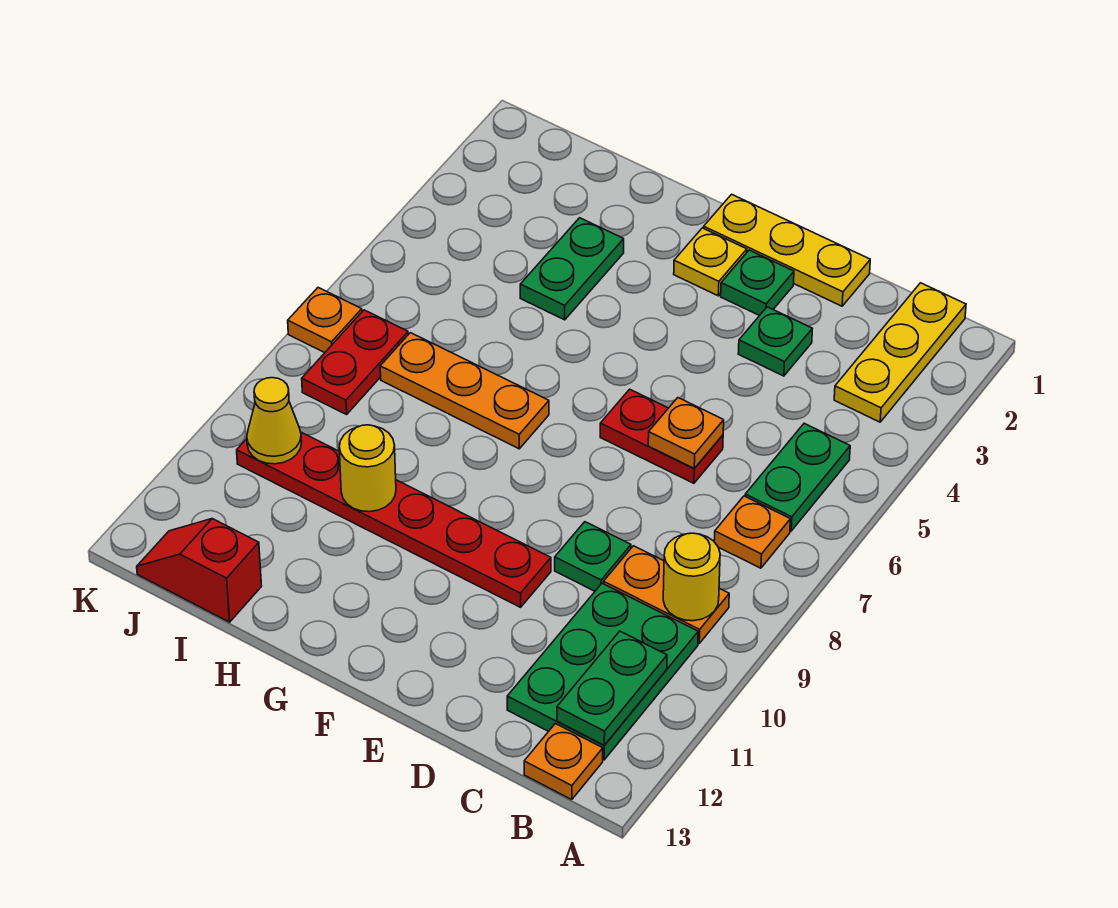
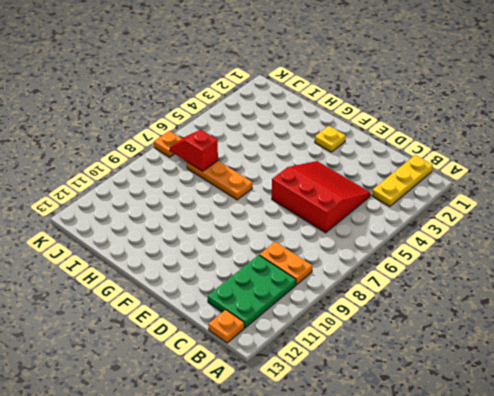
red 3x3 slope [272,161,371,233] -> red 1x2 plate [600,389,723,483]
red 1x2 slope [170,130,218,171] -> red 1x2 slope moved to [137,519,262,622]
none -> green 1x2 plate [745,424,850,531]
none -> orange 1x1 plate [714,496,790,568]
none -> yellow 1x3 plate [704,194,870,306]

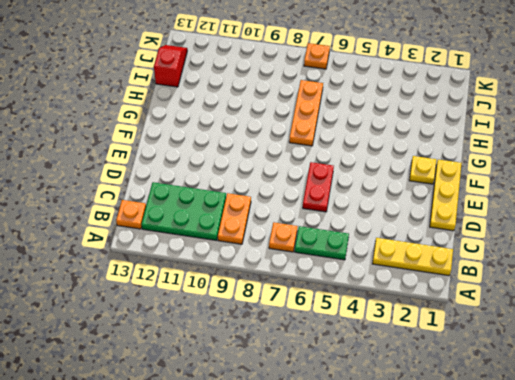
none -> green 1x1 plate [738,307,812,376]
none -> green 1x1 plate [555,522,631,591]
none -> green 1x1 plate [721,250,794,316]

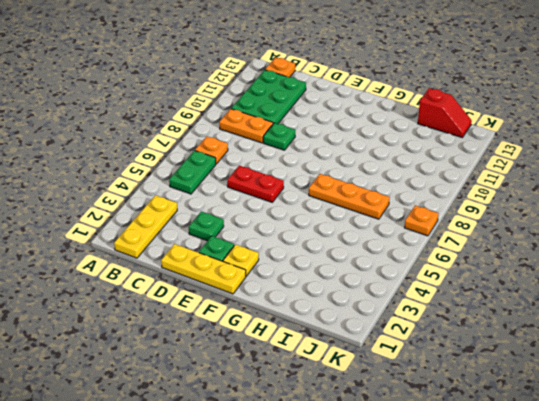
none -> red 1x6 plate [237,432,551,607]
none -> green 1x2 plate [520,218,624,320]
none -> red 1x2 plate [302,310,408,414]

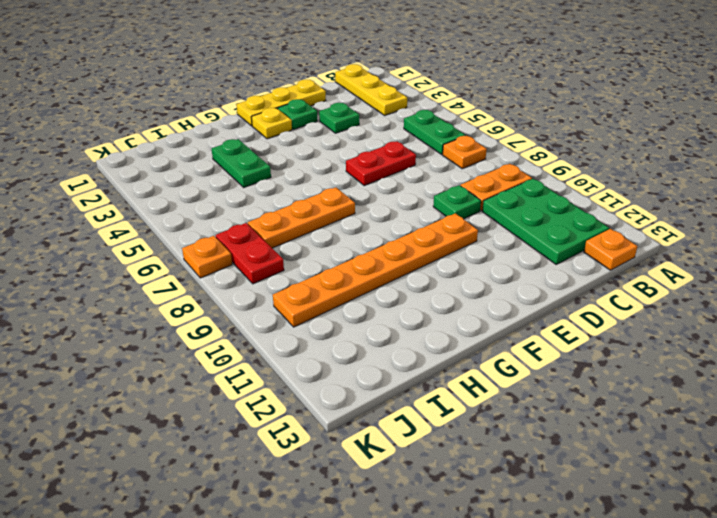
orange 1x6 plate [273,213,478,327] -> red 1x6 plate [237,432,551,607]
none -> red 1x2 slope [137,519,262,622]
none -> yellow 1x1 round brick [663,533,720,621]
none -> green 1x2 plate [557,631,667,745]

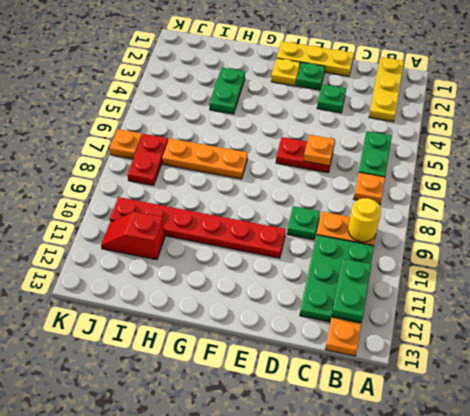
red 1x2 slope [101,211,165,260] -> red 1x2 slope moved to [137,519,262,622]
none -> yellow 1x1 round brick [339,425,396,512]
none -> yellow 1x1 cone [247,378,302,464]

